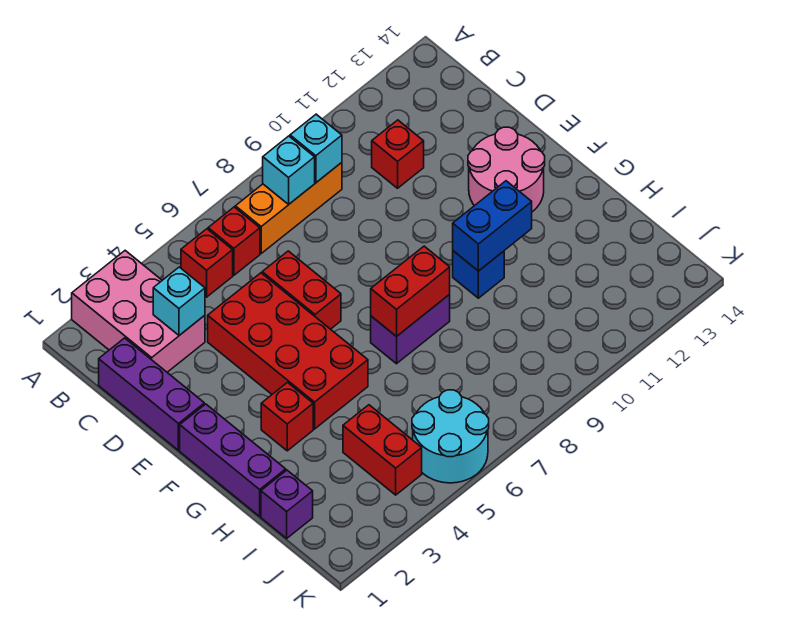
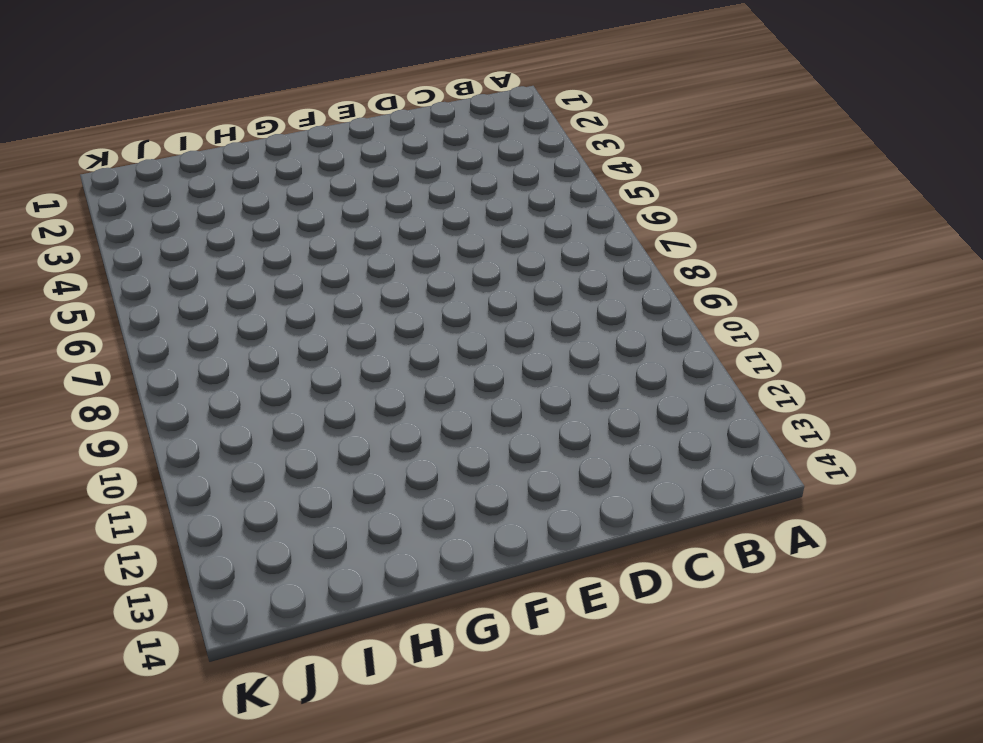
none -> pink 2x3 brick [72,251,205,372]
none -> red 1x1 brick [181,229,233,297]
none -> red 1x1 brick [208,207,260,275]

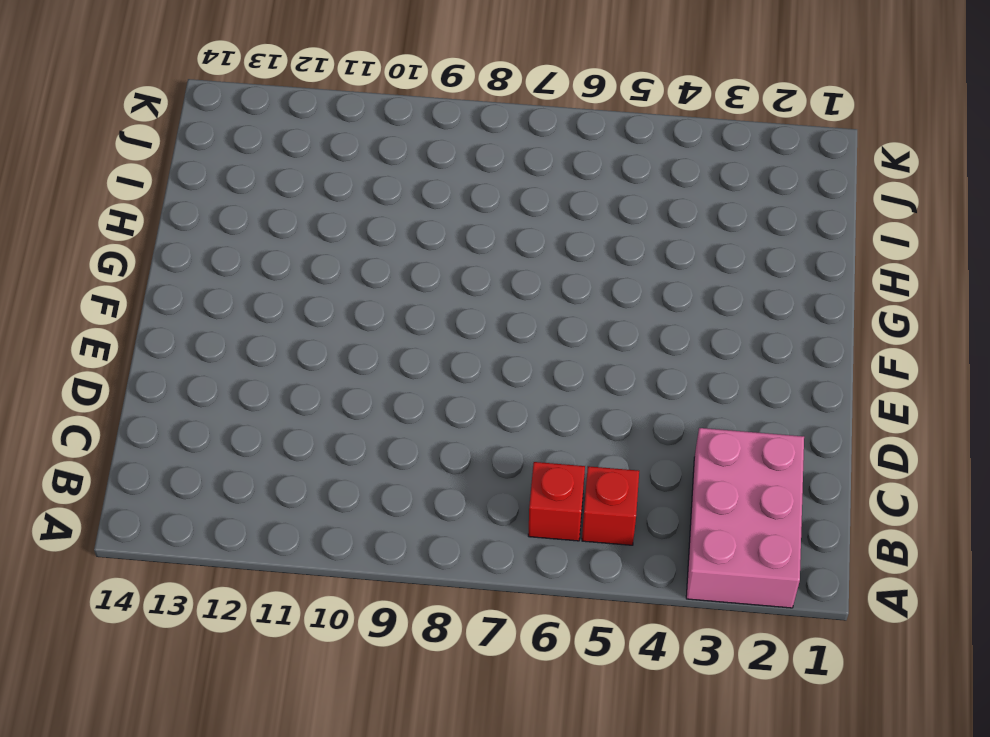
none -> orange 1x3 brick [235,162,342,253]
none -> purple 1x3 brick [99,338,204,450]
none -> red 1x1 brick [372,120,424,188]

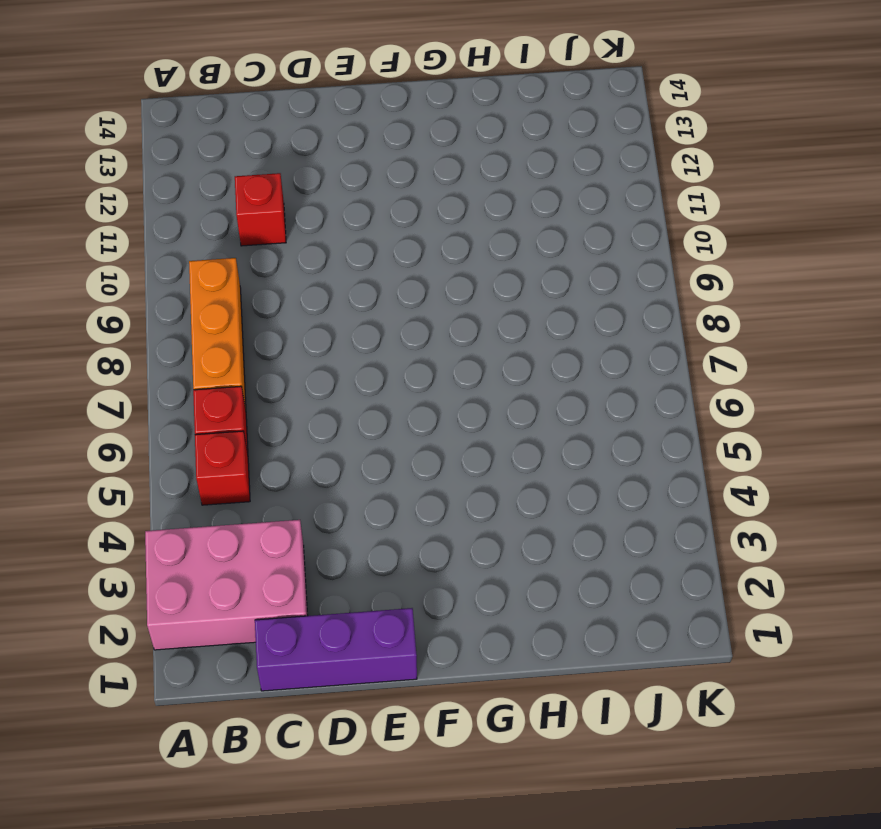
none -> red 2x4 brick [208,273,368,429]
none -> red 1x2 brick [262,251,341,329]
none -> pink 2x2 round brick [468,127,545,212]

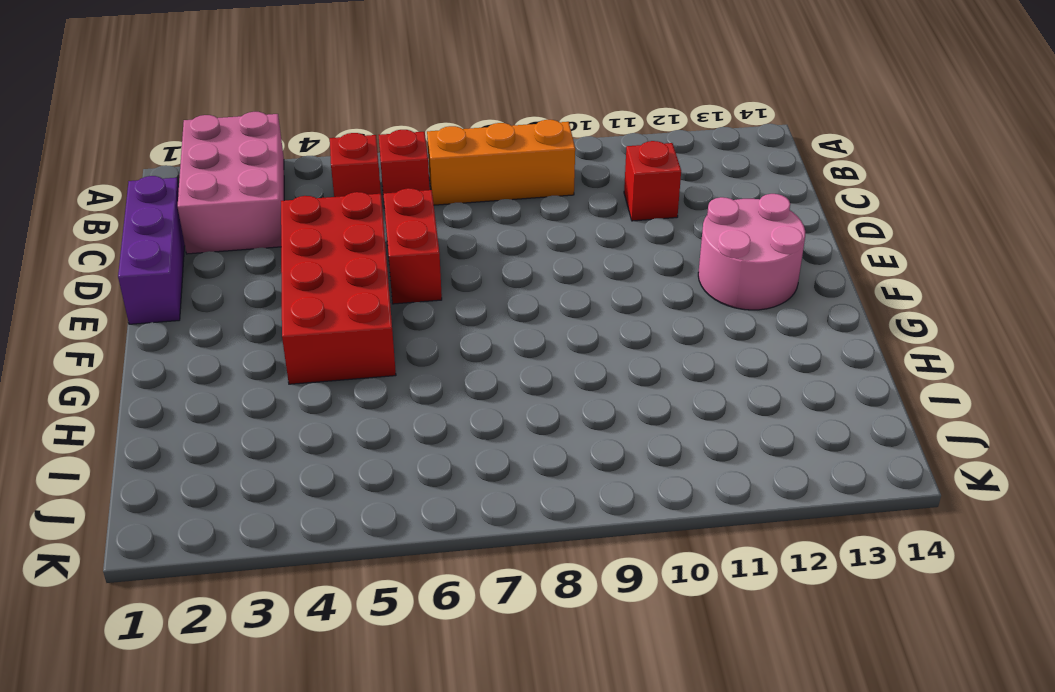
none -> purple 1x3 brick [180,404,286,516]
none -> red 1x1 brick [261,383,313,451]
none -> purple 1x2 brick [371,295,450,364]

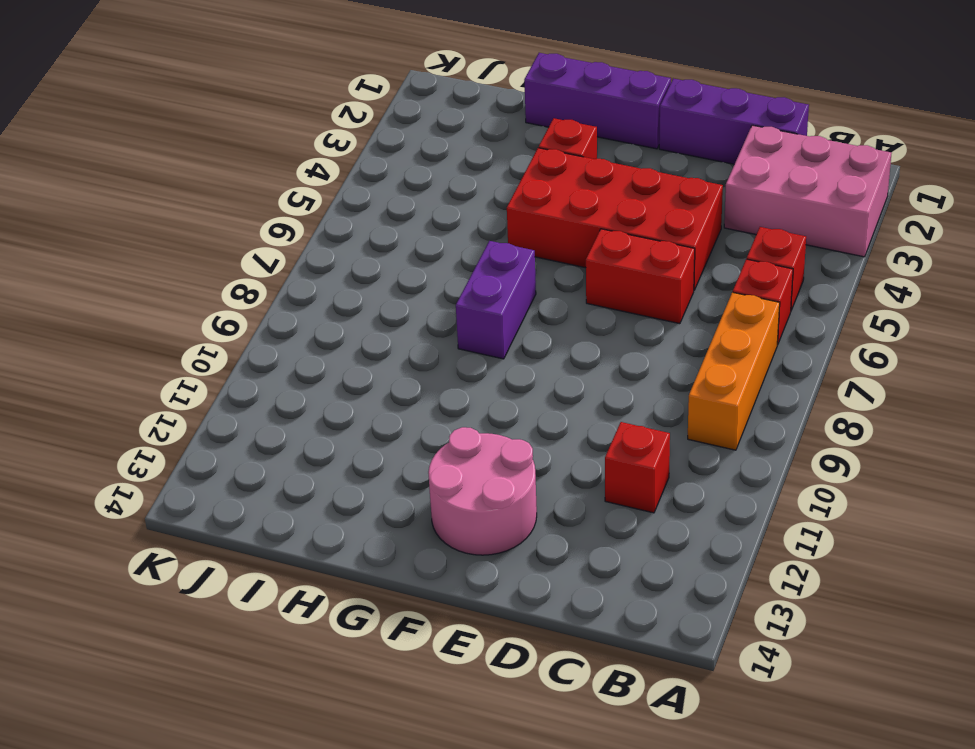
none -> blue 1x1 brick [453,251,504,298]
none -> purple 1x1 brick [261,470,313,538]
none -> red 1x2 brick [343,405,422,495]

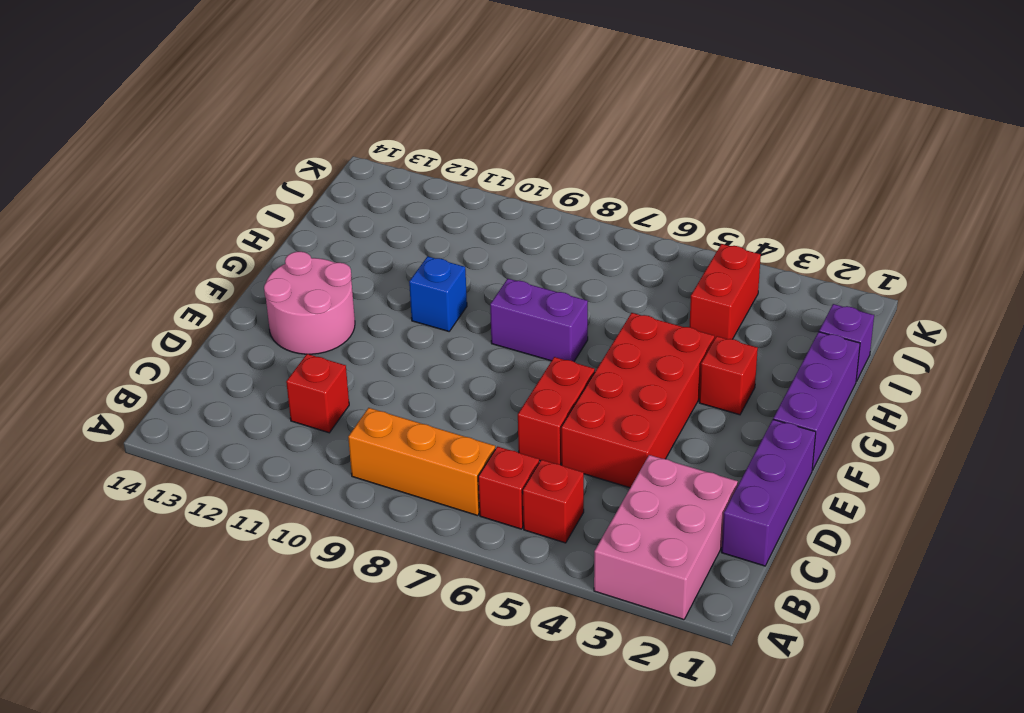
none -> cyan 2x2 round brick [412,390,489,483]
none -> cyan 1x1 brick [263,136,315,204]
none -> cyan 1x1 brick [290,114,342,183]

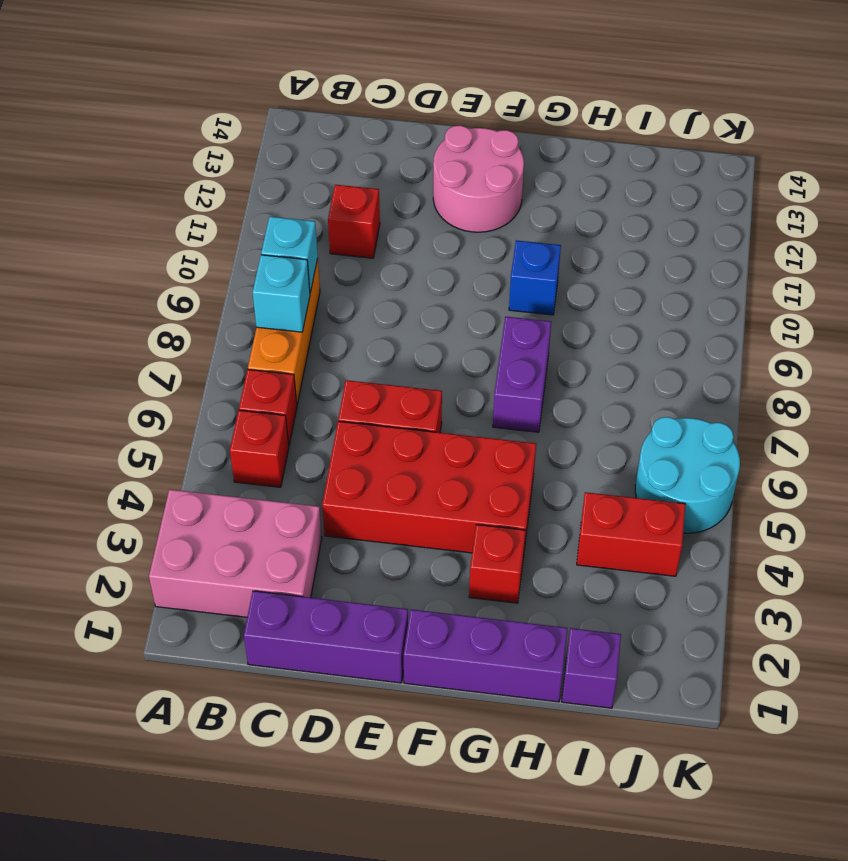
none -> cyan 1x1 brick [153,267,205,335]
none -> red 1x2 brick [371,246,450,337]
none -> blue 1x2 brick [453,181,532,271]

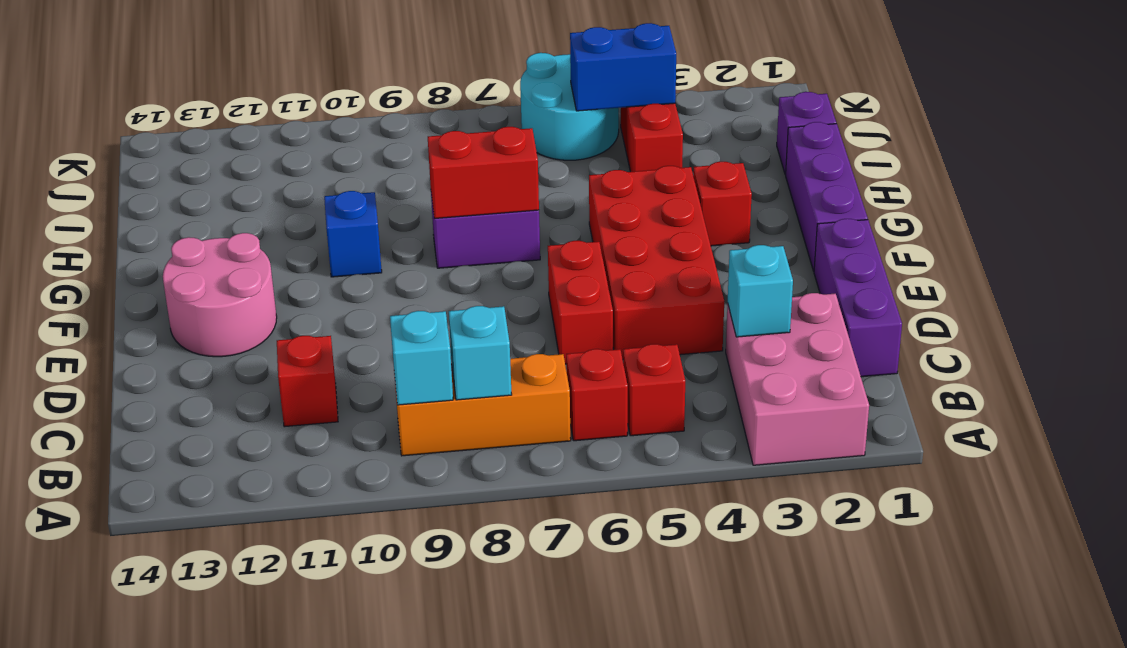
blue 1x2 brick [570,23,676,111] -> blue 1x2 brick moved to [453,181,532,271]

